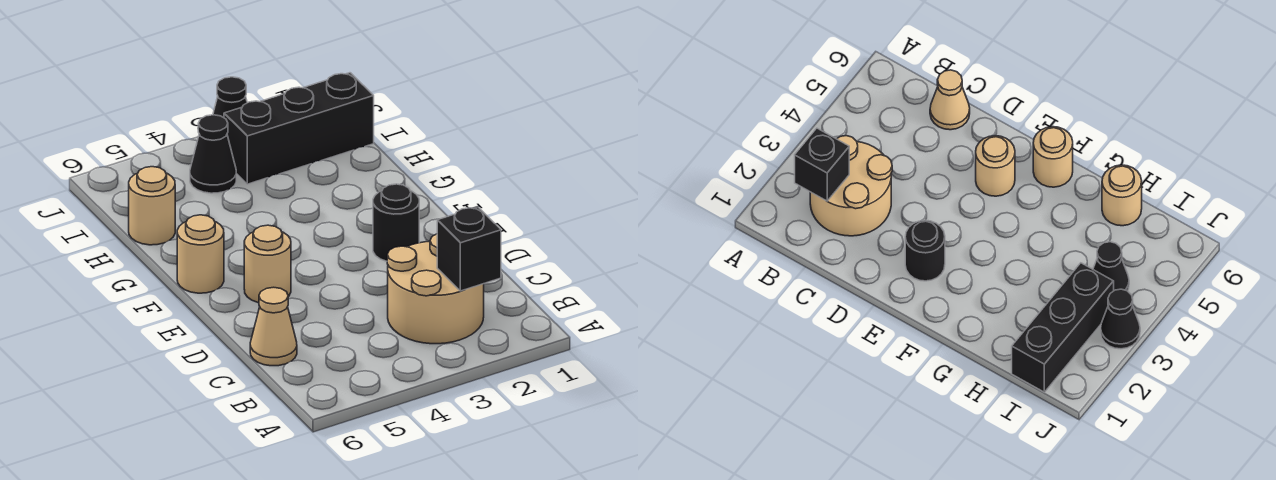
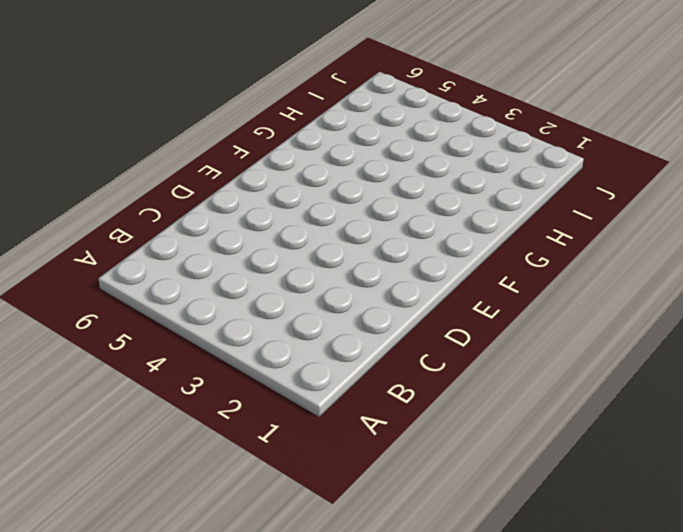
none -> tan 2x2 round brick [387,234,484,344]
none -> tan 1x1 cone [250,287,297,366]

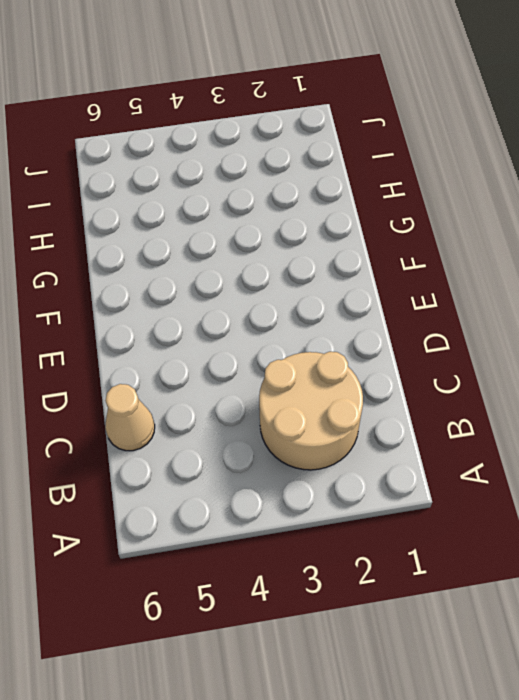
none -> black 1x1 round brick [373,184,419,261]
none -> tan 1x1 round brick [244,225,291,303]

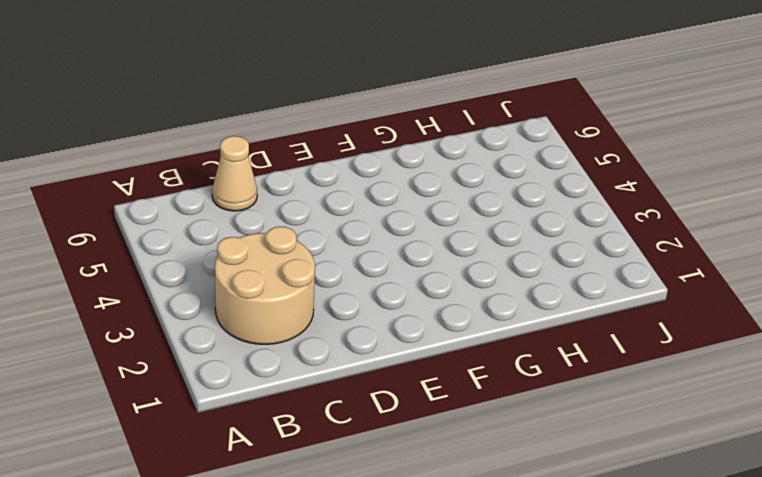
none -> black 1x1 round brick [373,184,419,261]
none -> tan 1x1 round brick [244,225,291,303]

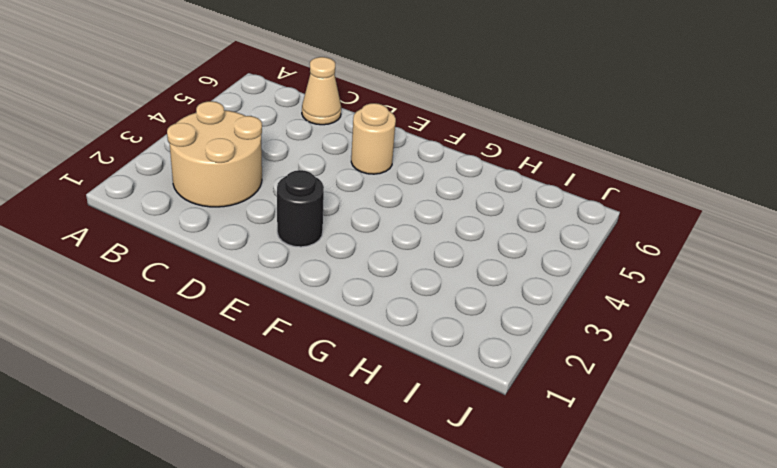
none -> tan 1x1 round brick [177,215,224,293]
none -> tan 1x1 round brick [129,167,175,245]

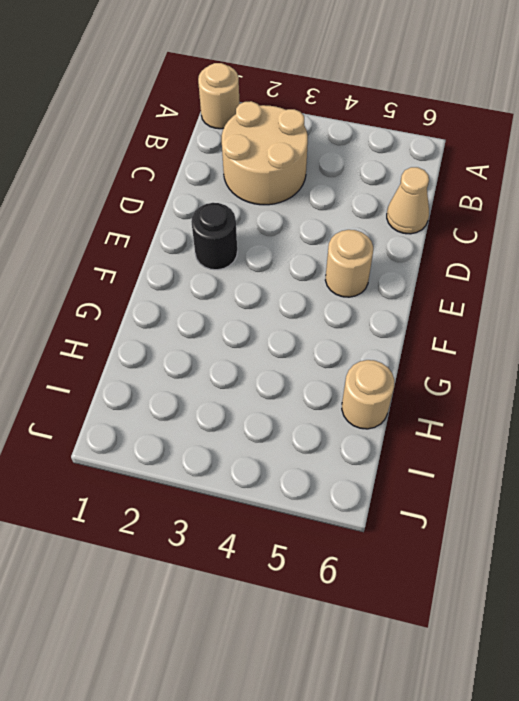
tan 1x1 round brick [198,63,240,129] -> tan 1x1 round brick moved to [177,215,224,293]
none -> black 1x3 brick [224,73,374,184]
none -> black 1x1 cone [190,115,236,193]

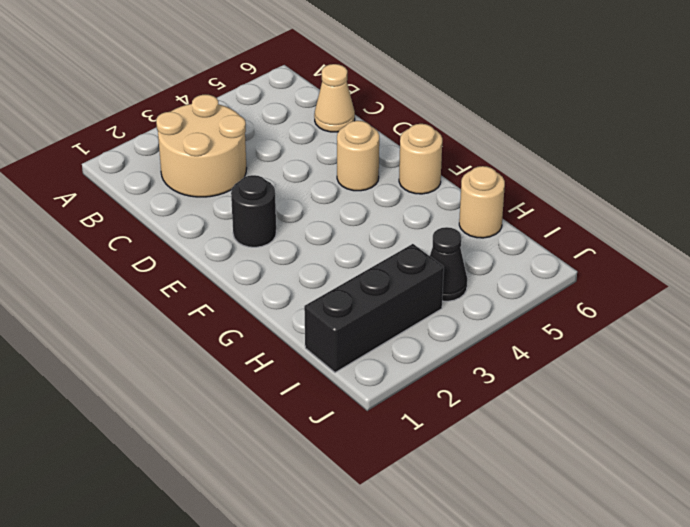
none -> black 1x1 cone [213,77,247,118]
none -> black 1x1 brick [437,207,501,291]

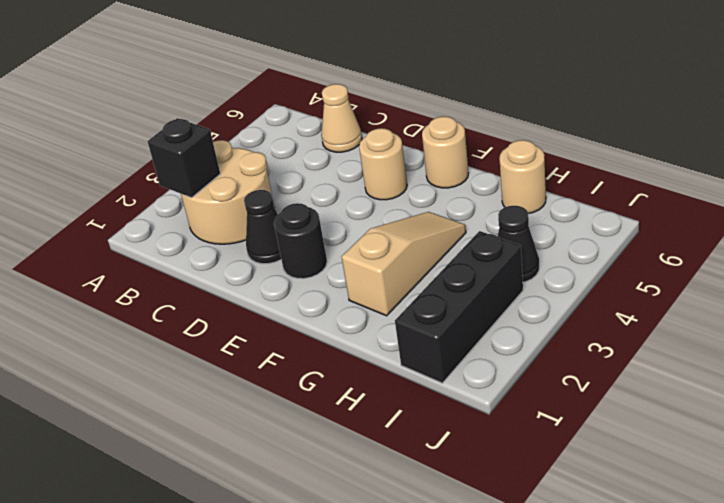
black 1x1 cone [244,190,281,264] -> black 1x1 cone moved to [213,77,247,118]
tan 1x3 slope [342,212,466,316] -> none

